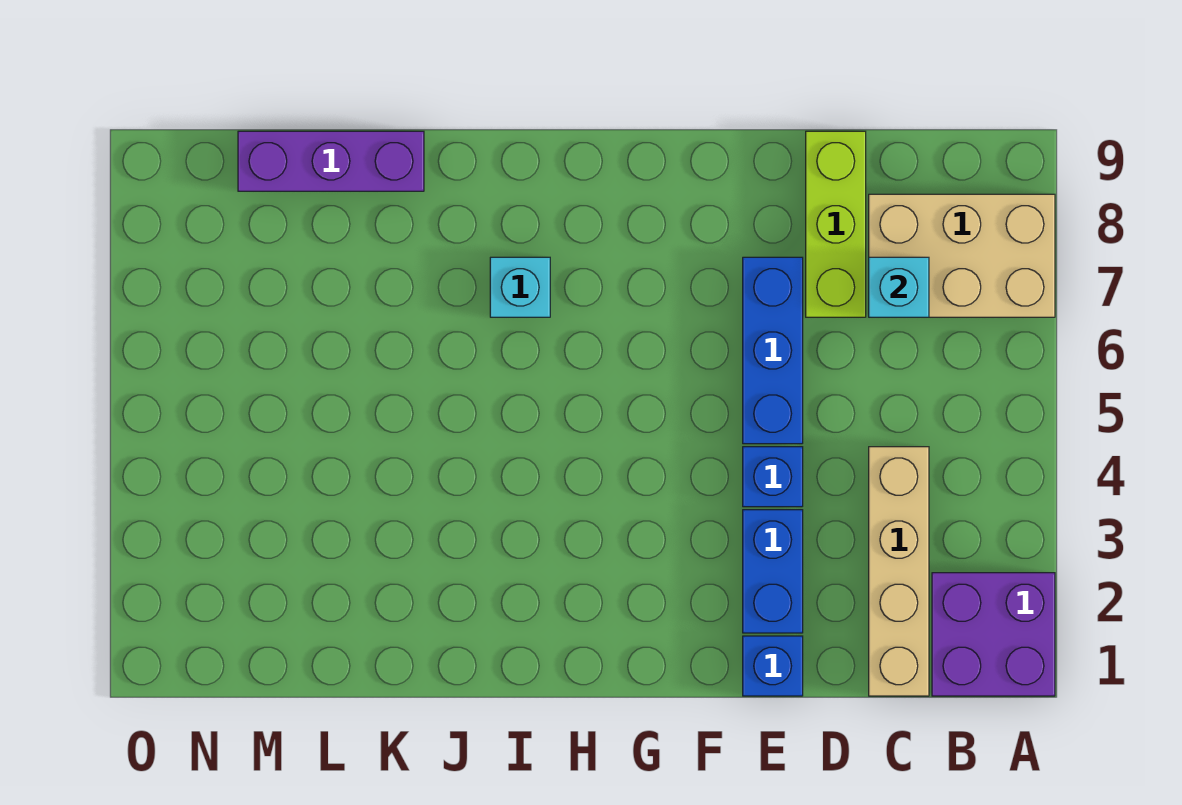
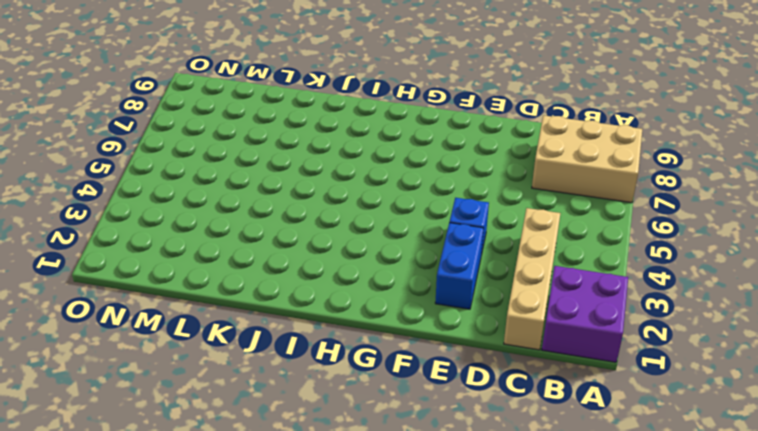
none -> lime 1x3 brick [806,131,866,317]
none -> blue 1x1 brick [743,636,803,696]

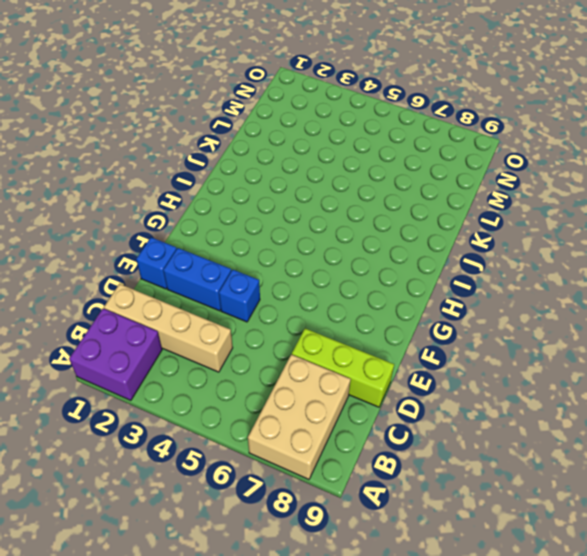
none -> blue 1x3 brick [743,257,803,444]
none -> cyan 1x1 brick [490,257,550,317]

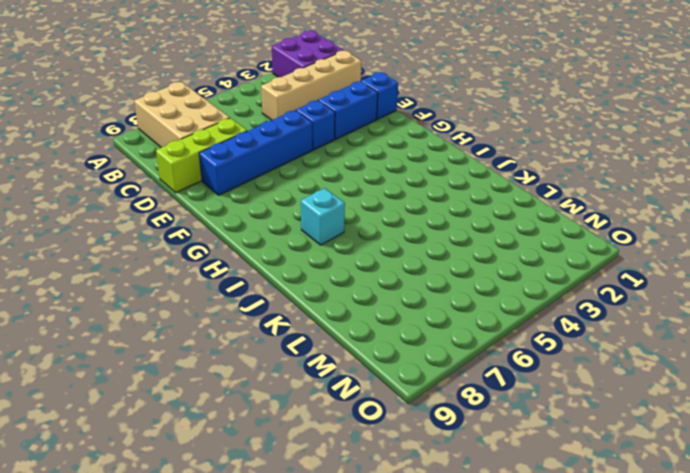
blue 1x4 brick [199,110,313,195] -> blue 1x3 brick [743,257,803,444]
none -> purple 1x3 brick [238,131,424,191]
none -> cyan 1x1 brick [869,257,929,317]

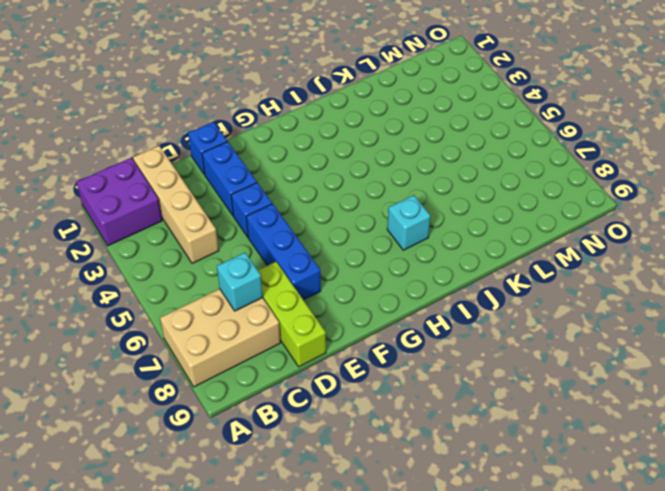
none -> purple 1x3 brick [238,131,424,191]

